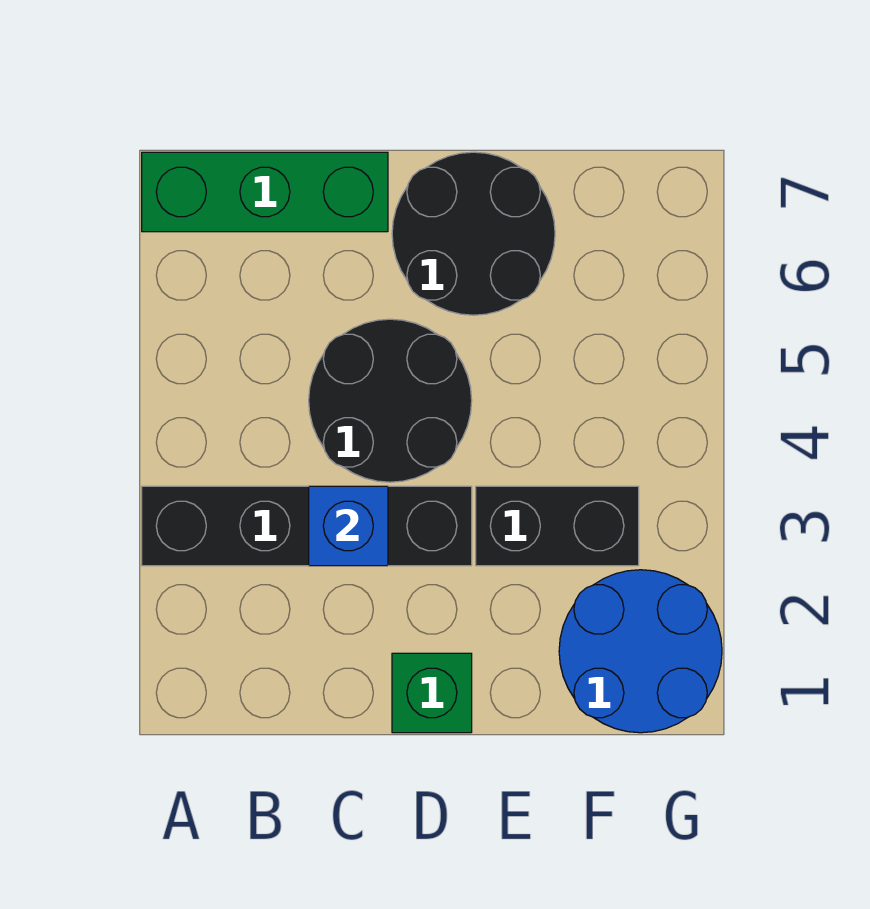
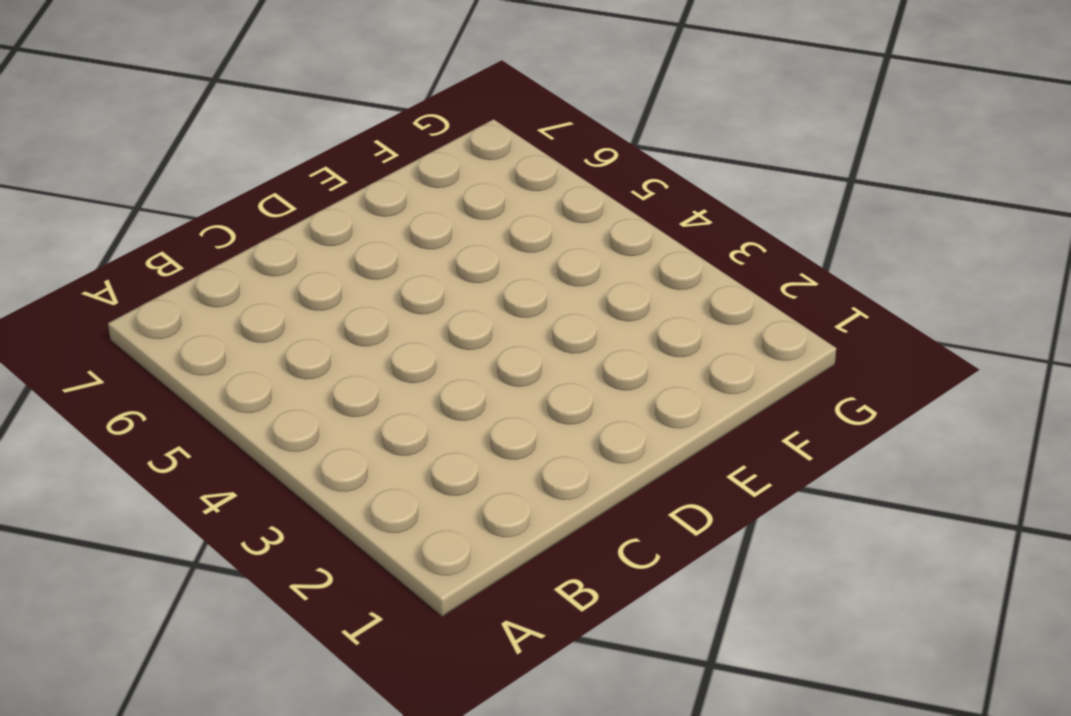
none -> black 1x4 brick [142,486,472,566]
none -> green 1x3 brick [142,152,388,232]

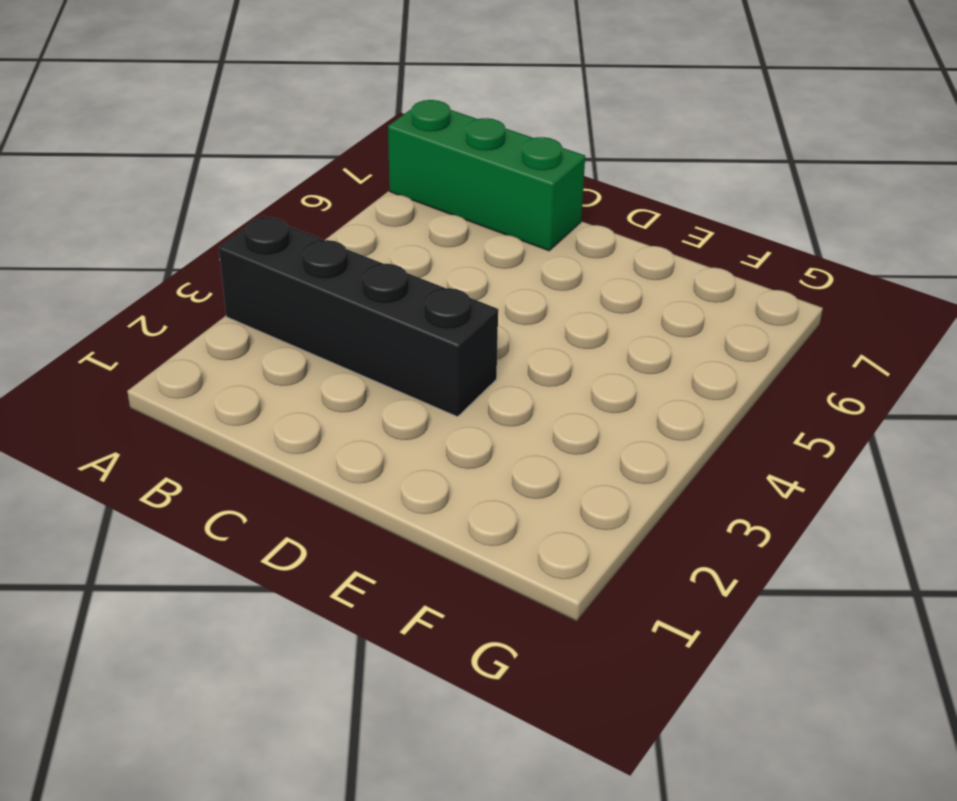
none -> black 2x2 round brick [309,319,472,482]
none -> green 1x1 brick [392,653,472,733]

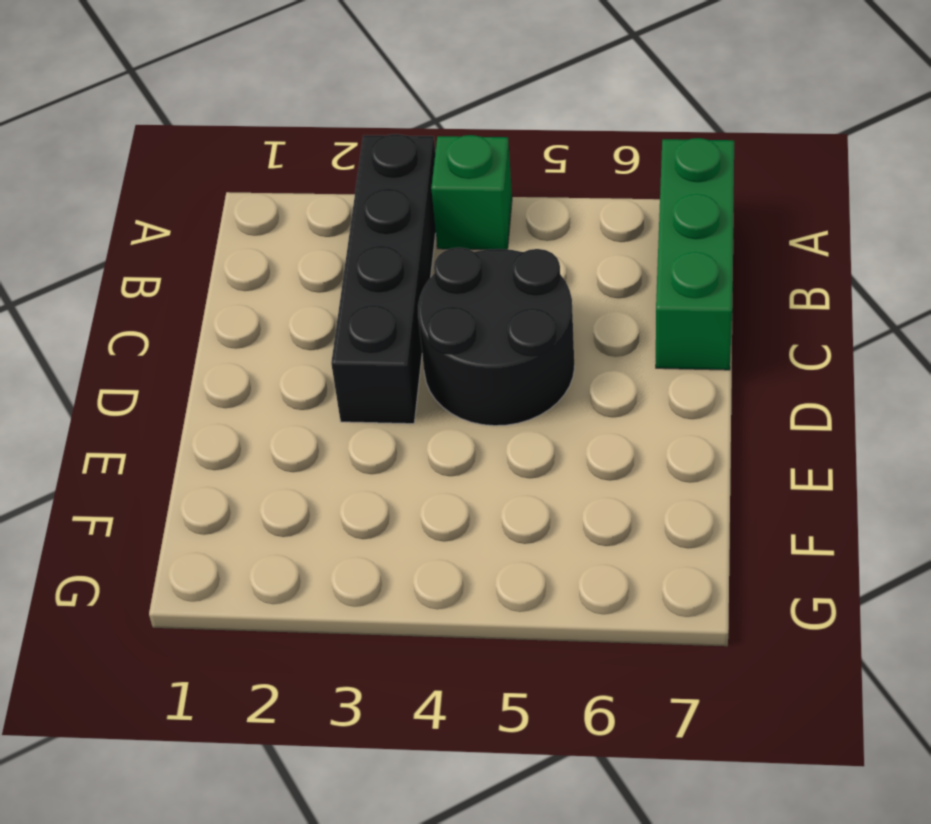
green 1x1 brick [431,135,512,250] -> green 1x1 brick moved to [392,653,472,733]
none -> black 2x2 round brick [392,152,555,315]
none -> black 1x2 brick [476,486,639,566]

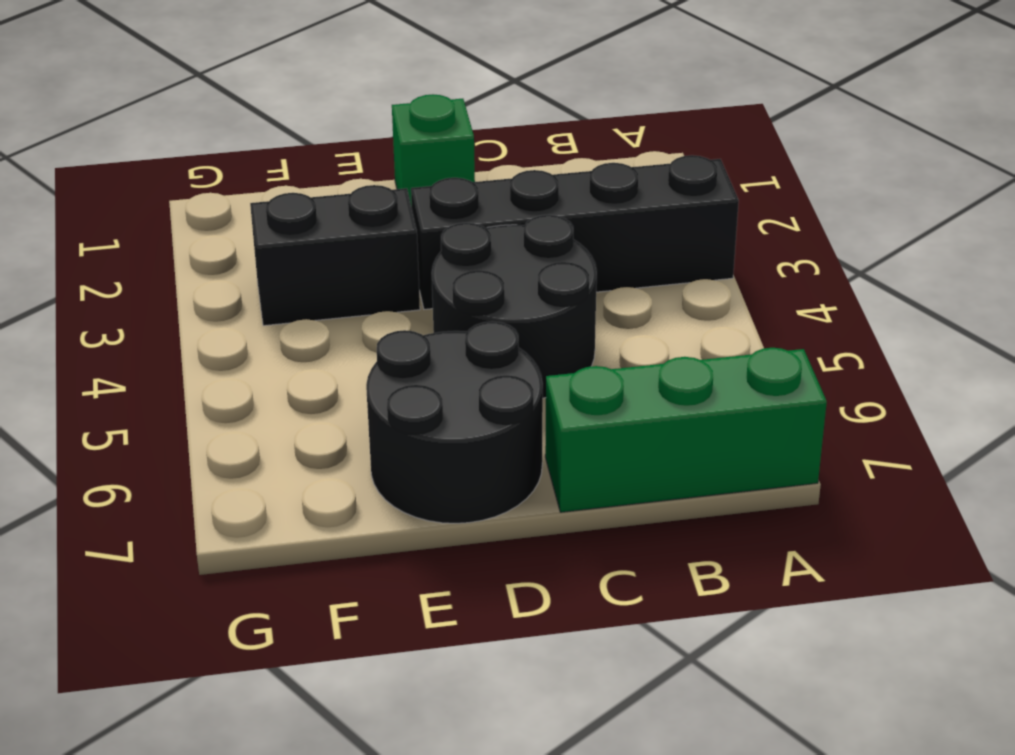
none -> blue 2x2 round brick [559,570,722,733]
none -> blue 1x1 brick [309,486,388,566]

